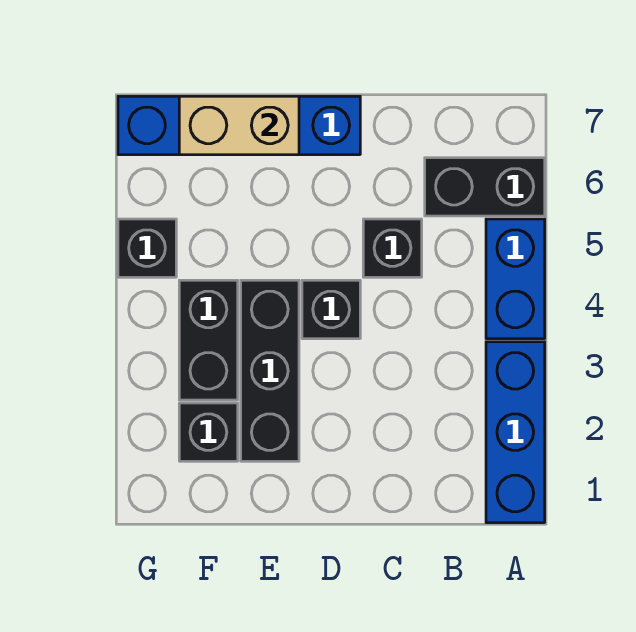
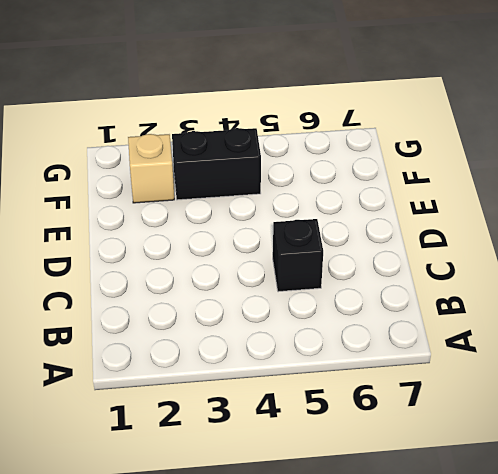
tan 1x1 brick [128,134,174,203] -> black 1x1 brick [179,403,238,461]
none -> blue 1x3 brick [486,342,545,523]
none -> blue 1x2 brick [486,219,545,339]

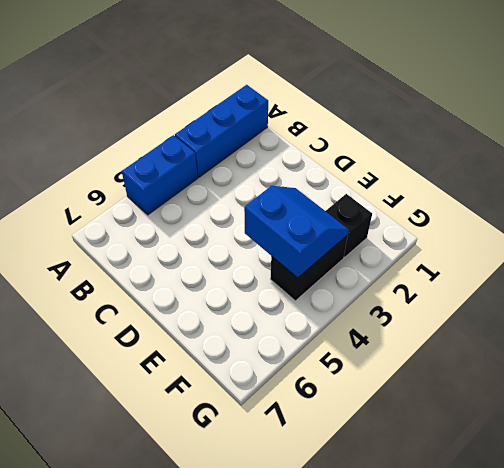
blue 2x2 slope [244,186,349,278] -> none
none -> black 1x2 brick [425,158,545,216]
none -> black 1x1 brick [363,219,422,277]

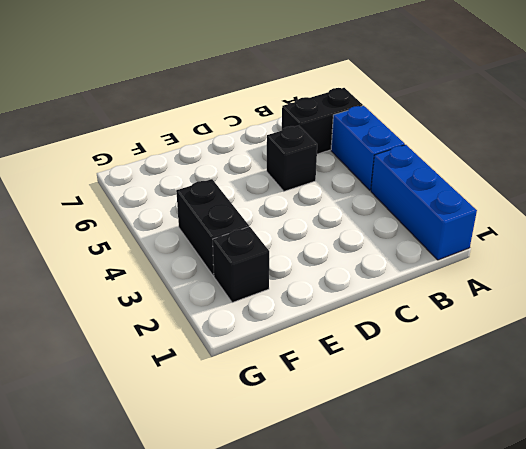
none -> black 1x1 brick [302,280,360,339]
none -> blue 1x4 brick [118,96,360,155]

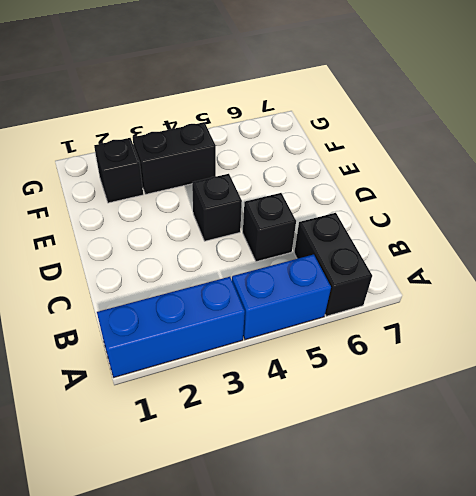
none -> blue 1x4 brick [118,96,360,155]
none -> black 1x3 brick [241,280,299,461]

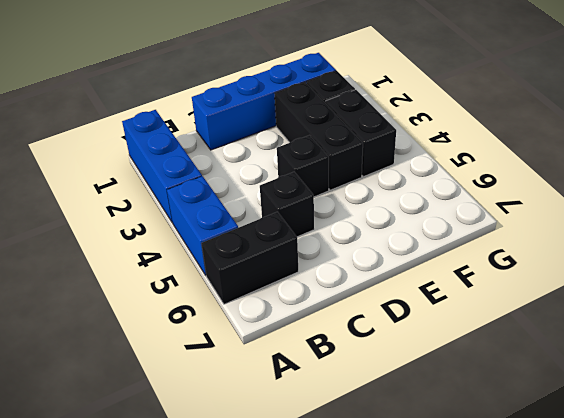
blue 1x4 brick [192,53,336,150] -> blue 1x4 brick moved to [118,96,360,155]
none -> black 1x1 brick [118,219,176,277]
none -> tan 1x2 brick [179,96,299,155]

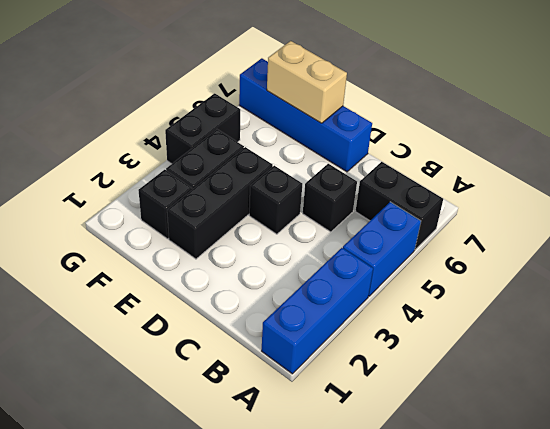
black 1x2 brick [165,93,240,164] -> black 1x1 brick [118,219,176,277]

